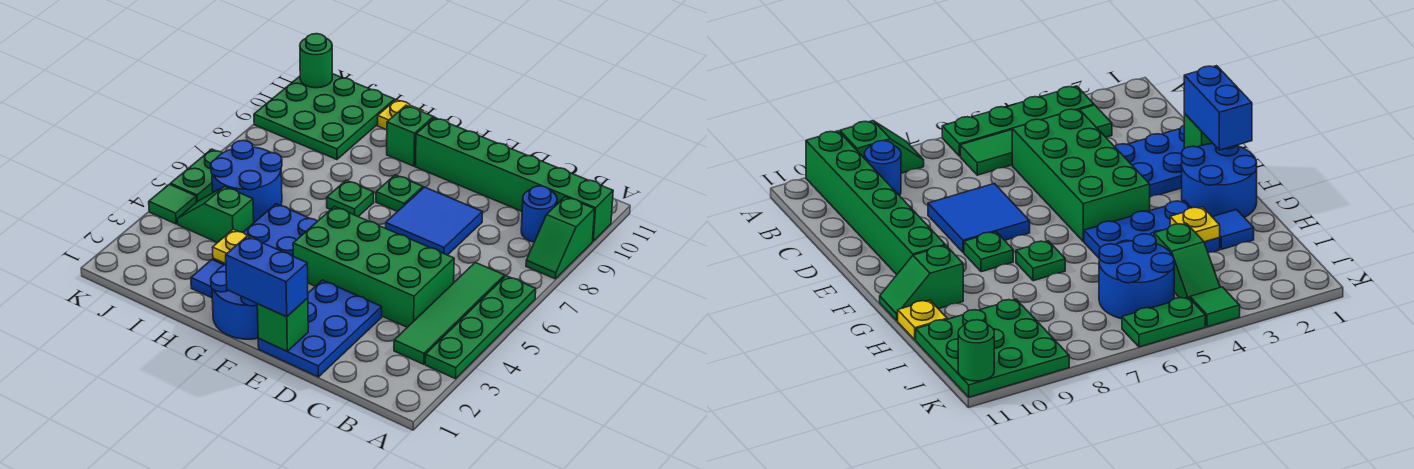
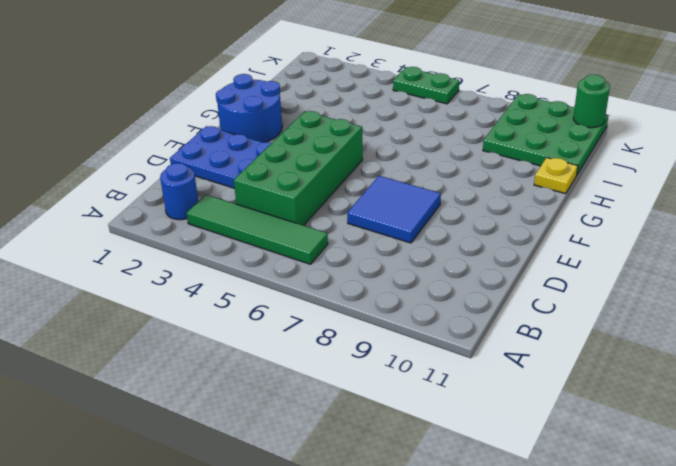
blue 1x1 round brick [160,163,198,220] -> blue 1x1 round brick moved to [521,186,557,242]
none -> green 1x4 plate [425,276,536,379]
none -> green 1x2 slope [526,197,595,279]
none -> green 1x6 brick [415,117,613,241]

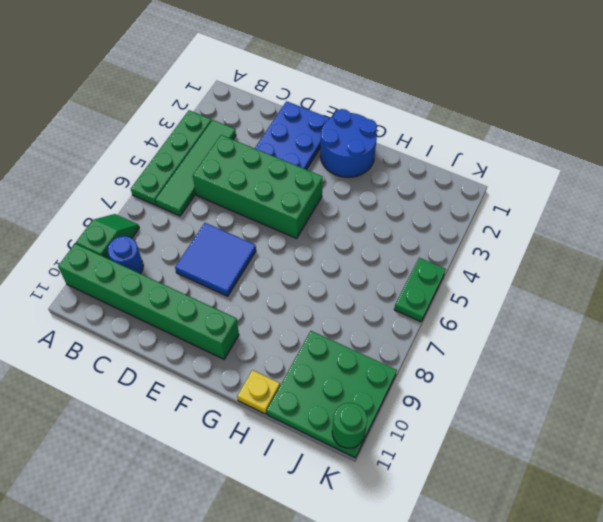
none -> green 1x1 plate [376,175,423,212]
none -> blue 2x3 plate [213,204,317,265]
none -> green 1x1 plate [327,180,374,216]

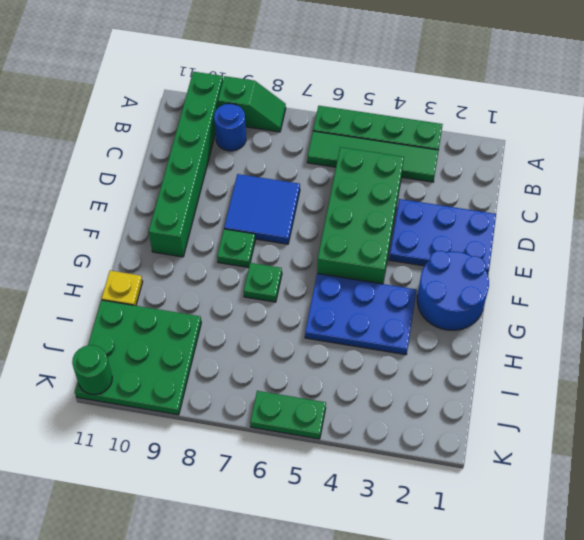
none -> green 1x2 slope [387,105,434,166]
none -> blue 1x1 tile [191,260,223,298]
none -> green 1x2 slope [177,186,254,243]

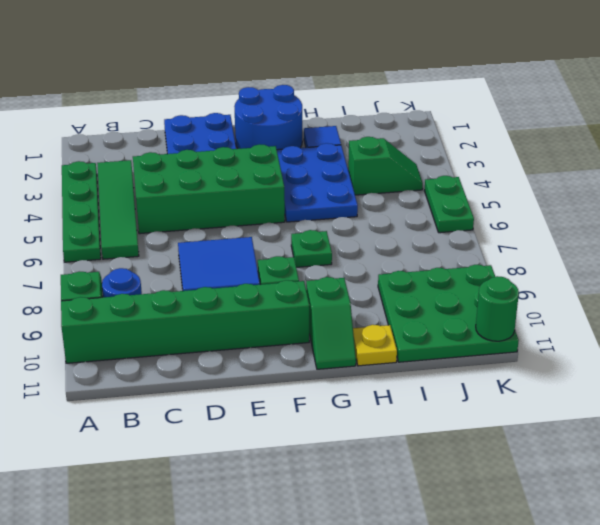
none -> blue 2x2 round brick [211,140,282,222]
none -> green 1x1 tile [149,184,196,224]
none -> green 1x1 brick [257,298,308,351]

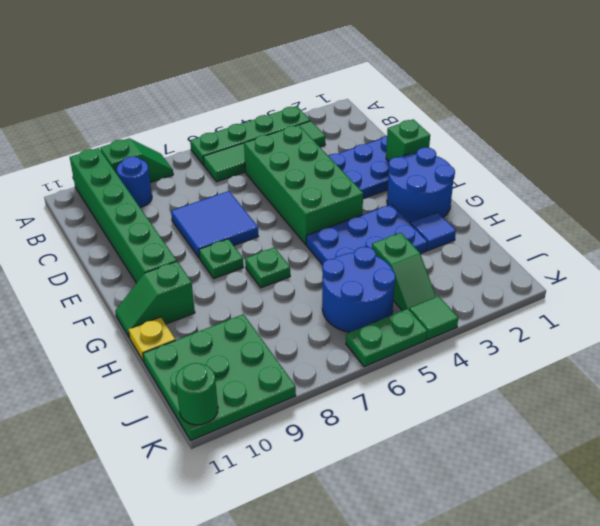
none -> yellow 1x1 plate [213,229,261,264]
none -> blue 1x2 brick [226,236,308,317]

